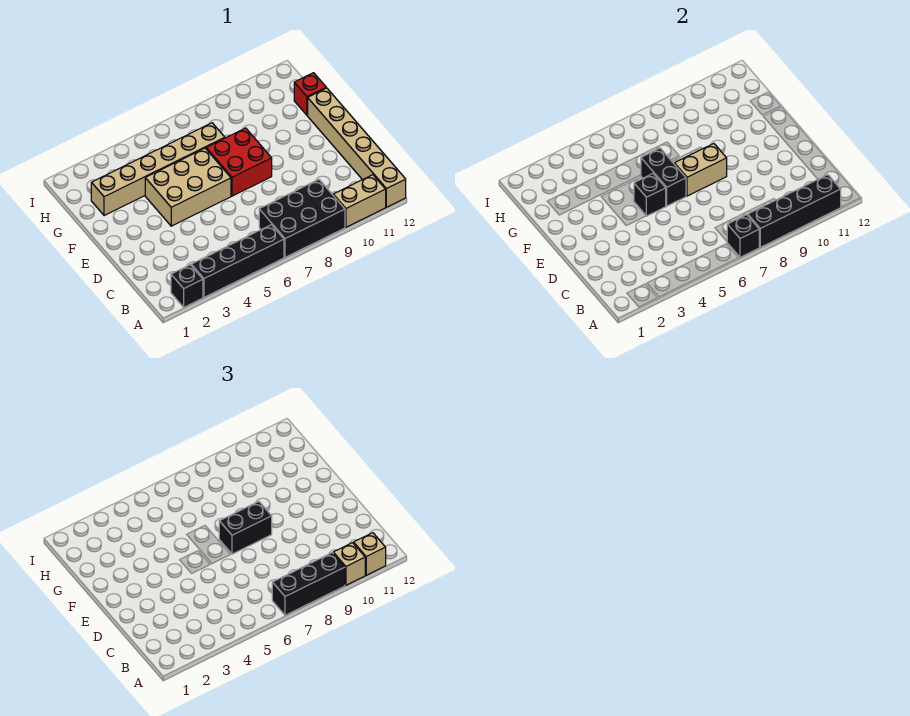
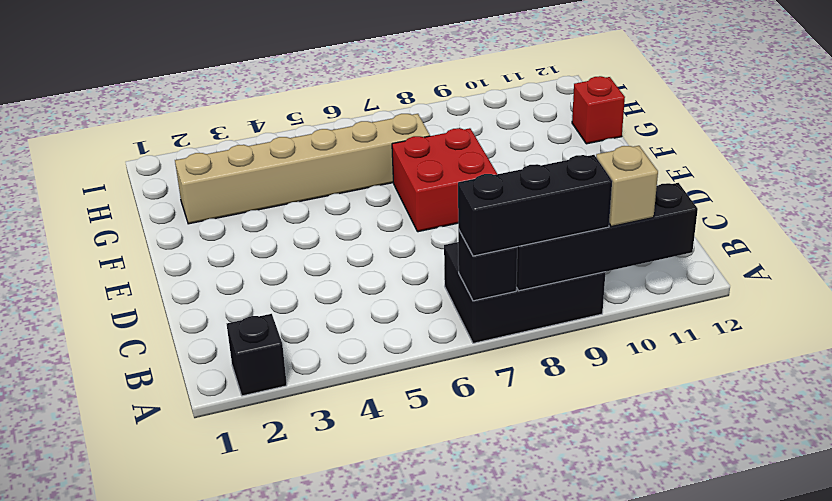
none -> black 1x4 brick [191,225,284,297]
none -> tan 1x2 brick [333,175,386,227]
none -> tan 1x6 brick [308,88,406,207]

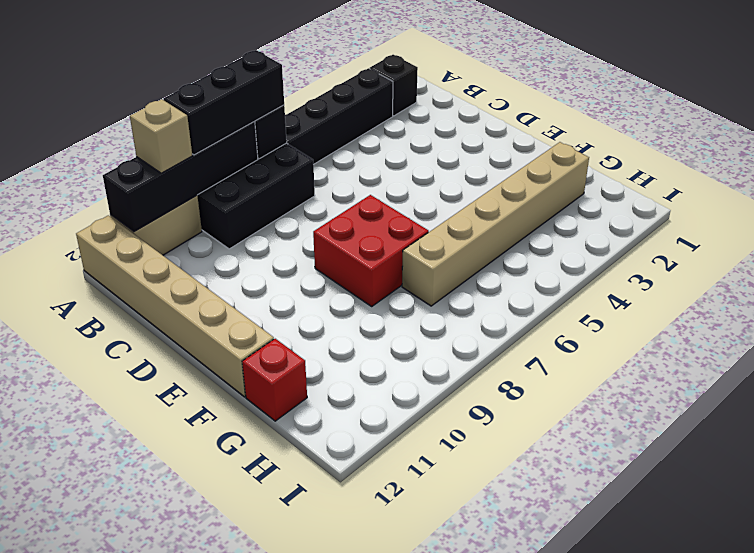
none -> tan 2x3 brick [145,148,231,226]
none -> black 1x1 brick [634,174,666,216]
none -> black 1x2 brick [641,148,686,206]

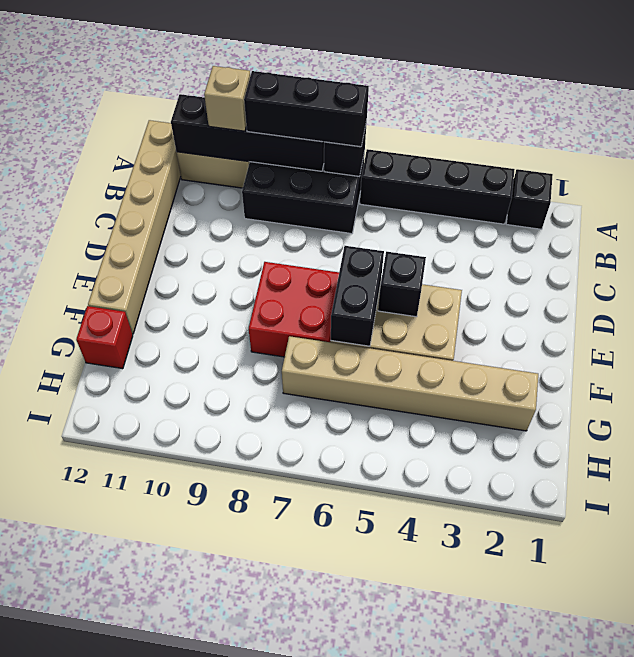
none -> tan 1x2 brick [674,144,727,196]
none -> tan 1x1 brick [354,533,386,575]
none -> black 1x2 brick [219,502,272,554]

